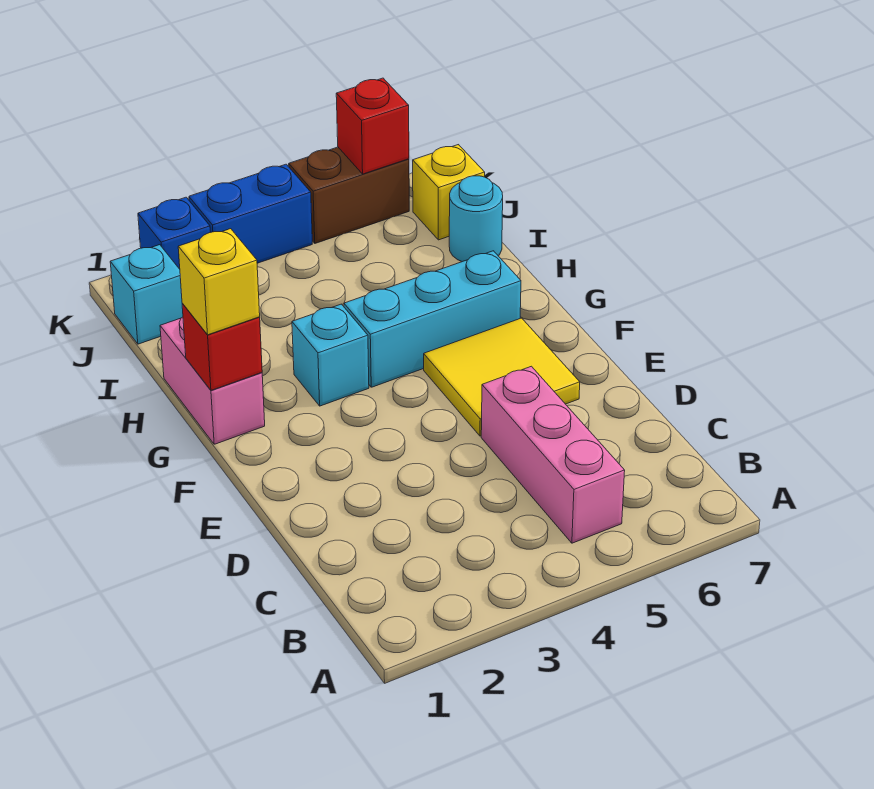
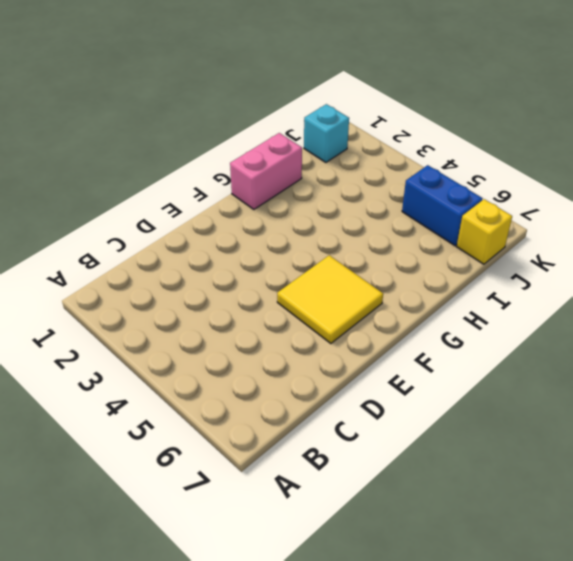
blue 1x2 brick [402,165,483,246] -> blue 1x2 brick moved to [189,164,312,263]
none -> pink 1x3 brick [481,366,625,543]
none -> cyan 1x1 brick [292,304,369,406]
none -> cyan 1x3 brick [344,251,521,387]

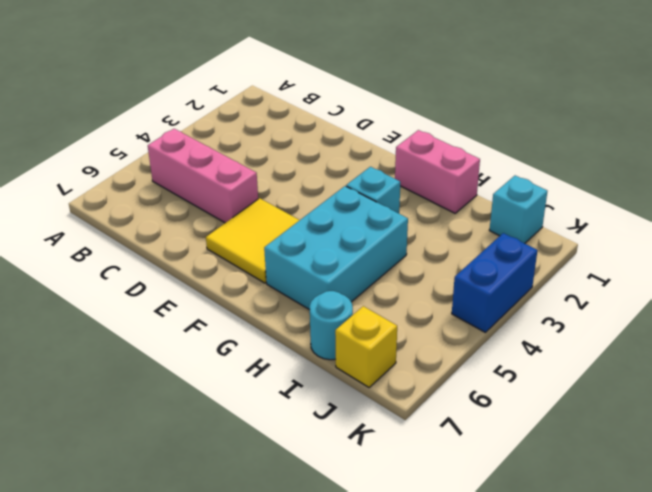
cyan 2x3 brick [264,186,408,310] -> cyan 1x3 brick [344,251,521,387]
none -> blue 1x1 brick [138,197,210,269]
none -> brown 1x2 brick [289,147,409,243]
none -> red 1x1 brick [182,304,262,390]

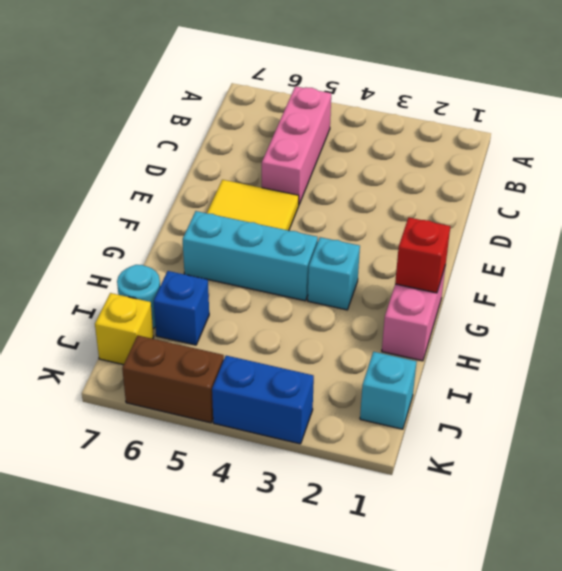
blue 1x1 brick [154,271,209,345] -> blue 1x1 brick moved to [138,197,210,269]
none -> red 1x1 brick [336,78,409,174]
none -> yellow 1x1 brick [178,229,260,335]

